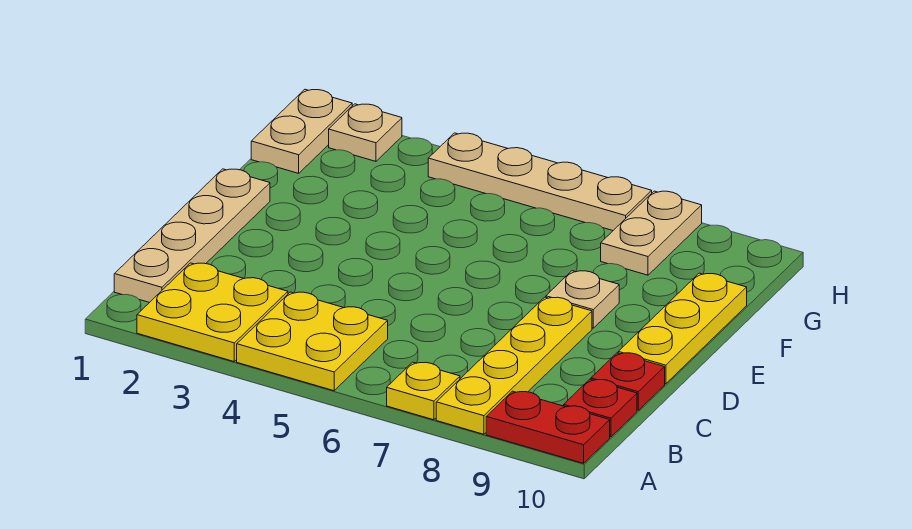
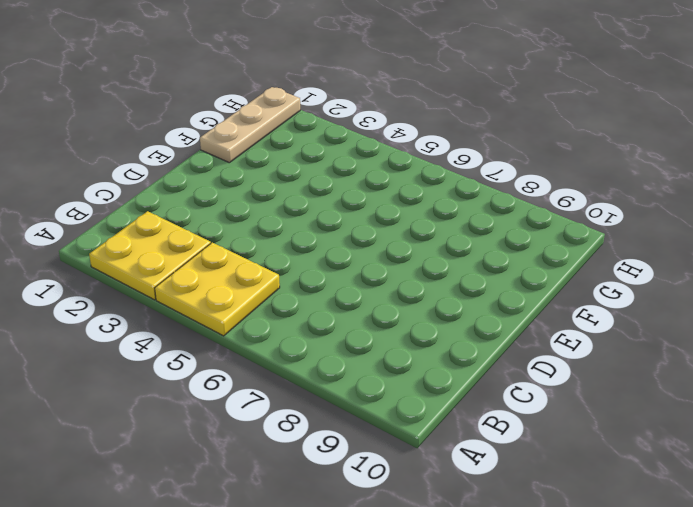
tan 1x3 plate [200,87,300,163] -> tan 1x2 plate [251,89,352,173]
none -> yellow 1x1 plate [387,362,460,420]
none -> yellow 1x4 plate [436,297,592,434]
none -> red 1x2 plate [486,391,610,463]

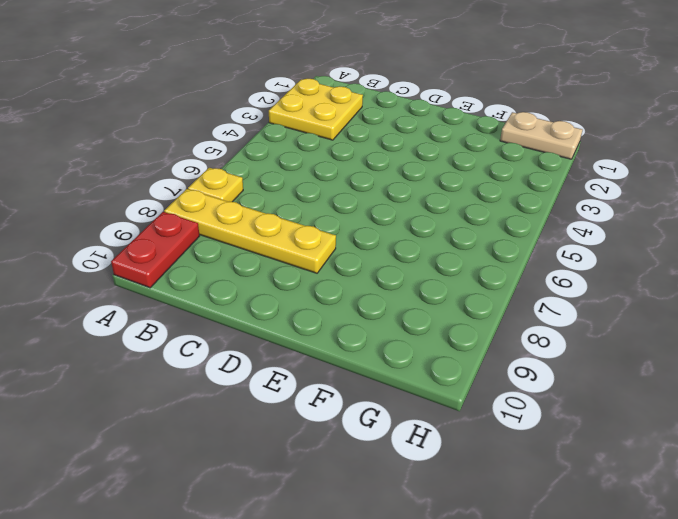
none -> yellow 2x2 plate [237,292,388,391]
none -> tan 1x4 plate [114,169,270,303]
none -> red 1x1 plate [564,379,637,437]

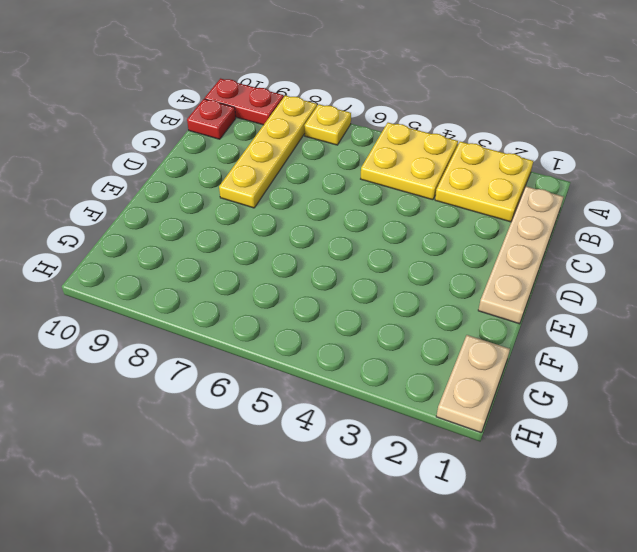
none -> red 1x1 plate [591,353,665,410]
none -> yellow 1x3 plate [618,273,747,384]
none -> tan 1x1 plate [546,271,619,328]

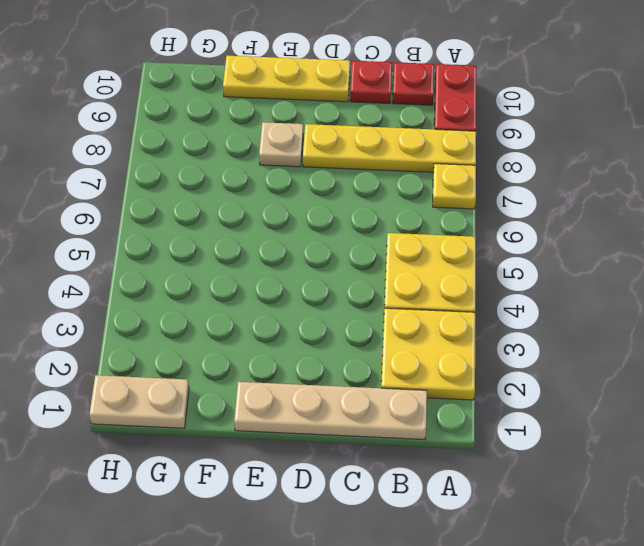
none -> tan 1x2 plate [601,191,702,275]
none -> tan 1x1 plate [329,104,402,161]
none -> tan 1x4 plate [428,133,652,231]

